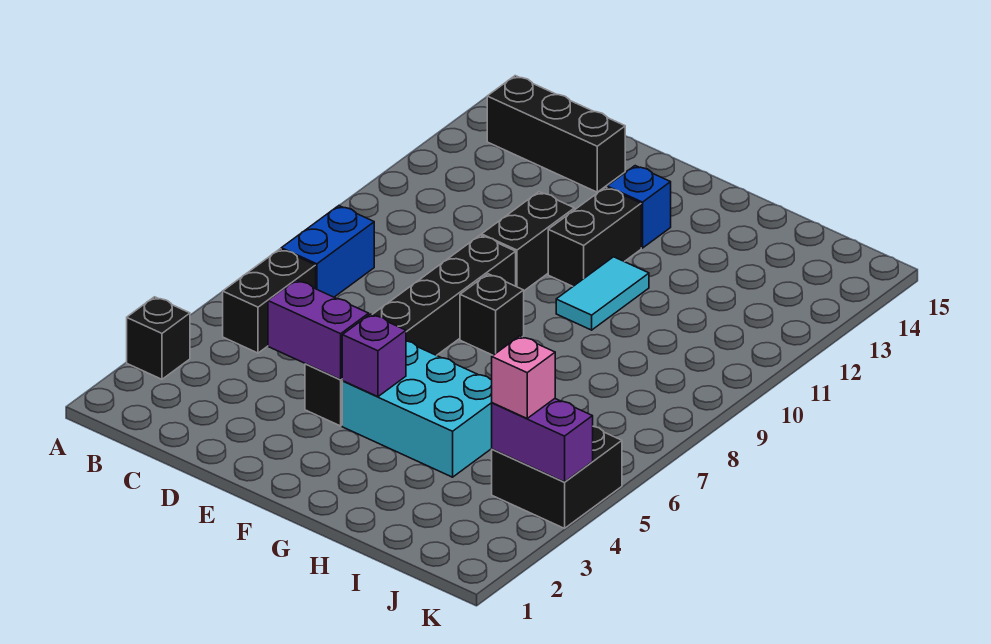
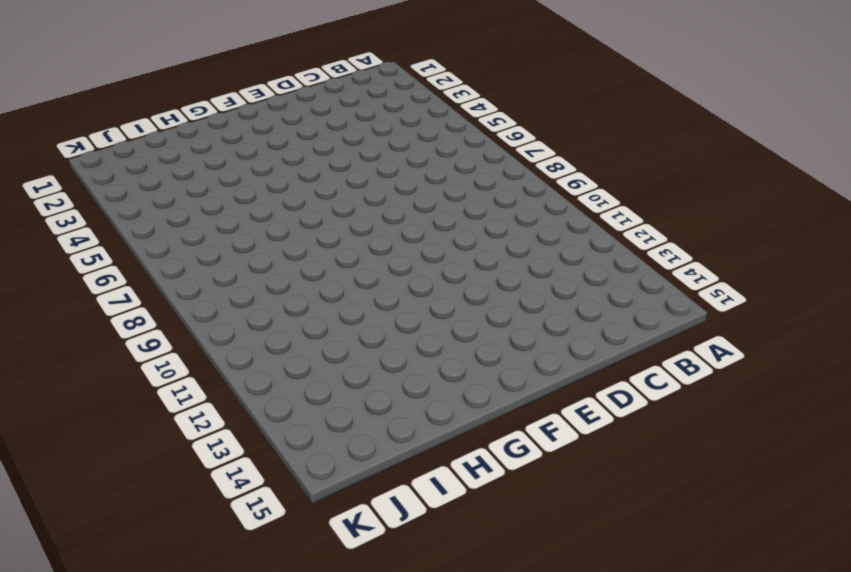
none -> black 1x1 brick [127,297,190,379]
none -> black 1x2 brick [223,249,316,353]
none -> blue 1x2 brick [281,206,374,297]

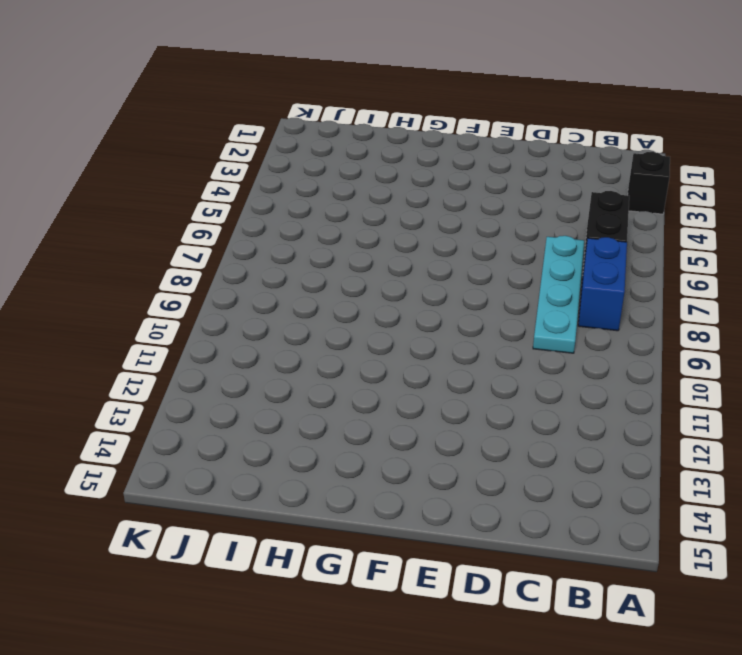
cyan 1x4 plate [533,236,584,353] -> none
none -> black 1x3 brick [487,76,625,192]
none -> black 1x6 brick [305,235,516,426]
none -> black 1x2 brick [482,192,574,291]

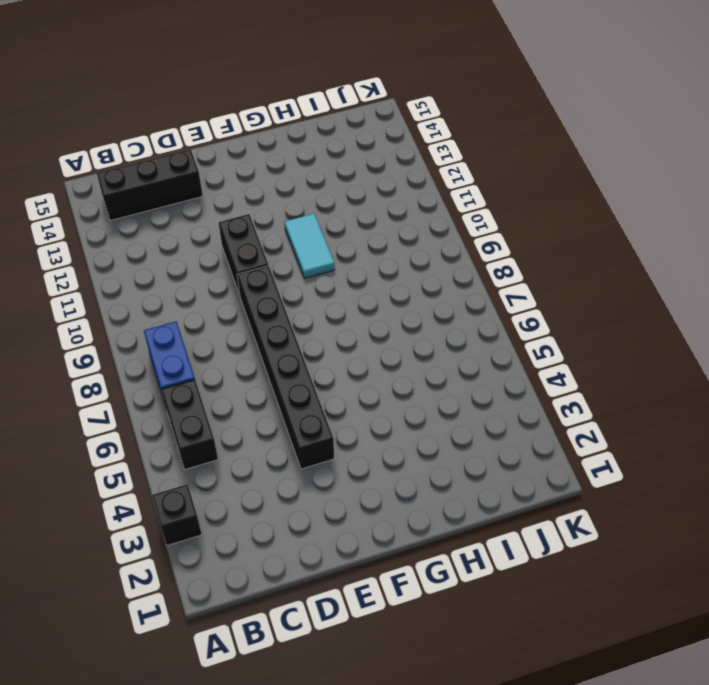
none -> cyan 2x3 brick [342,341,492,477]
none -> black 1x1 brick [460,274,524,355]
none -> black 1x2 brick [548,187,641,286]

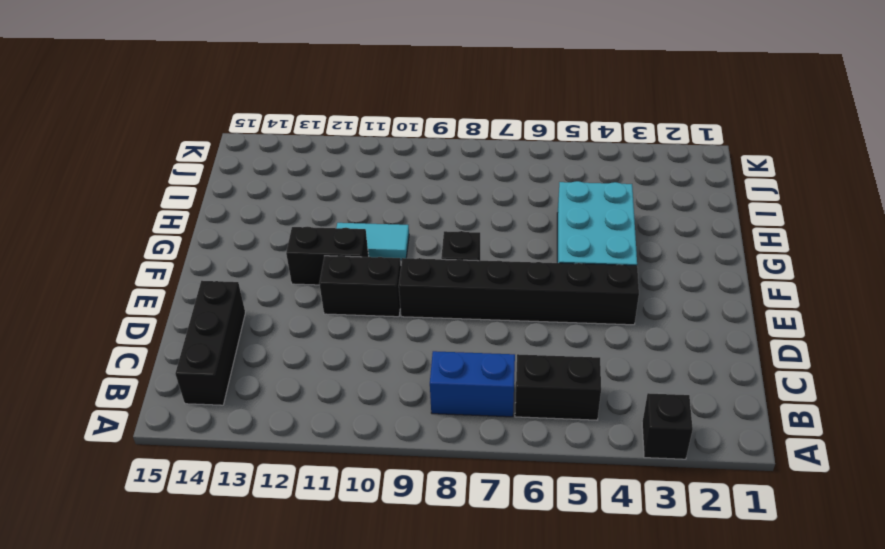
none -> blue 1x1 brick [607,166,671,248]
none -> black 2x2 brick [492,426,622,528]
none -> purple 1x2 brick [268,280,369,380]

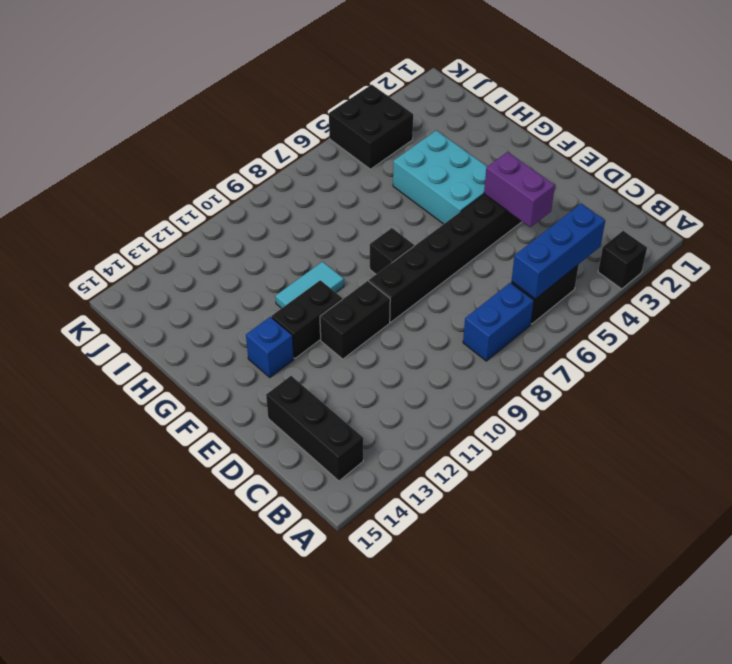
blue 1x3 brick [511,203,605,299] -> none
none -> purple 1x1 brick [342,314,406,397]
none -> purple 1x2 brick [492,399,593,482]
none -> pink 1x1 brick [492,336,555,418]

